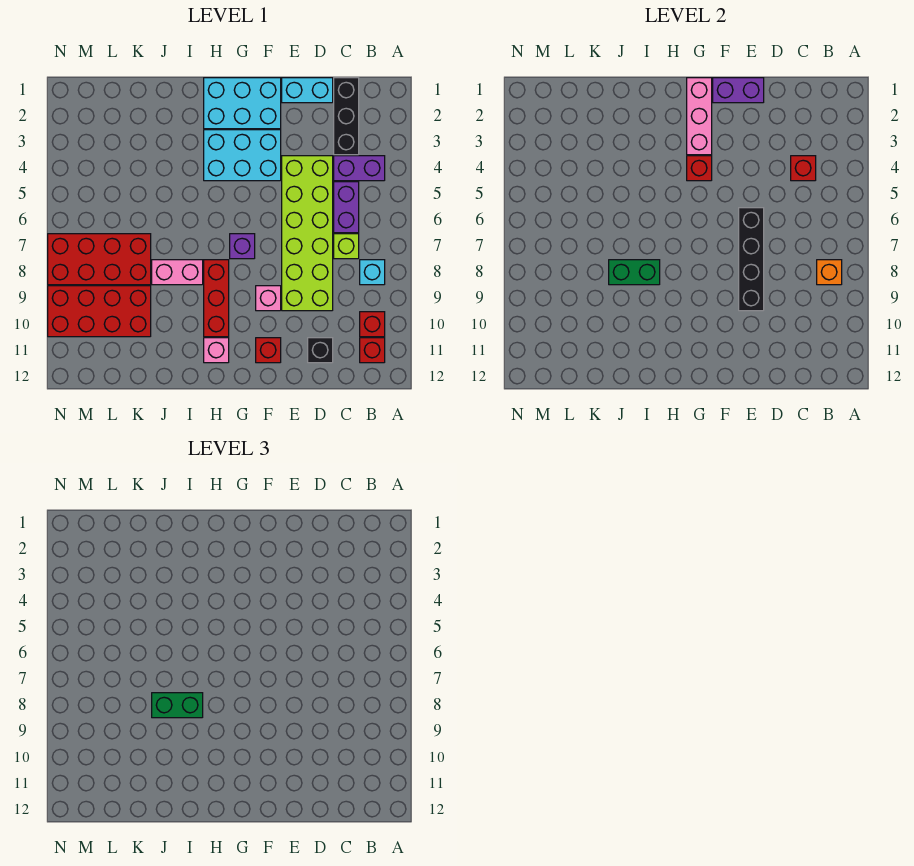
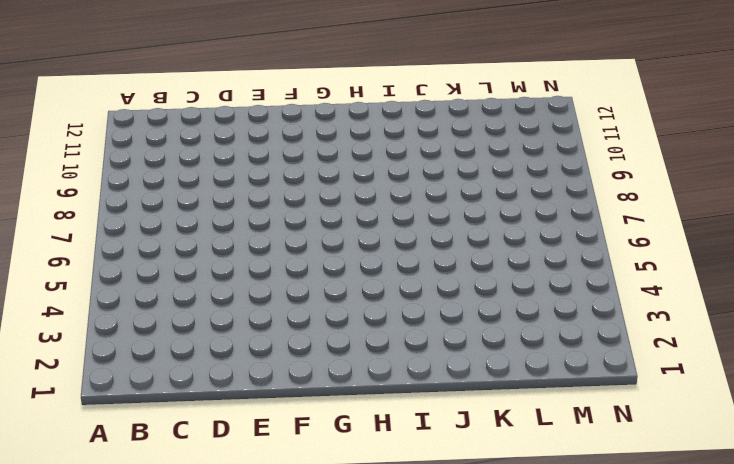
none -> purple 1x2 brick [334,156,385,181]
none -> cyan 1x1 brick [360,260,385,285]
none -> red 1x1 brick [360,312,385,337]

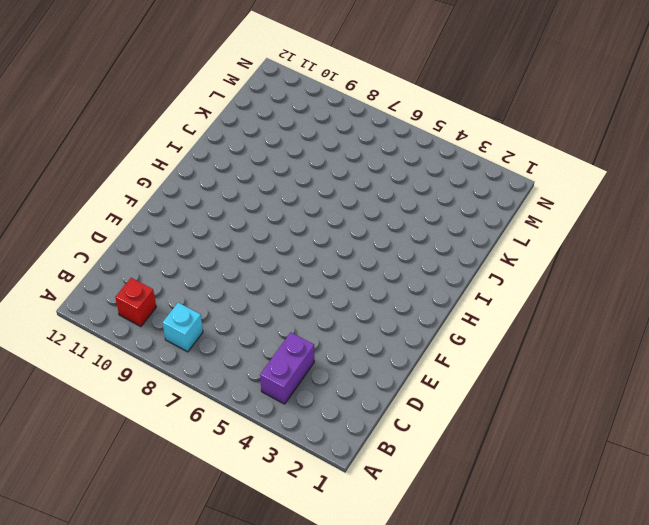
none -> red 1x1 brick [360,338,385,363]
none -> black 1x3 brick [334,78,359,155]
none -> purple 1x2 brick [334,182,359,233]

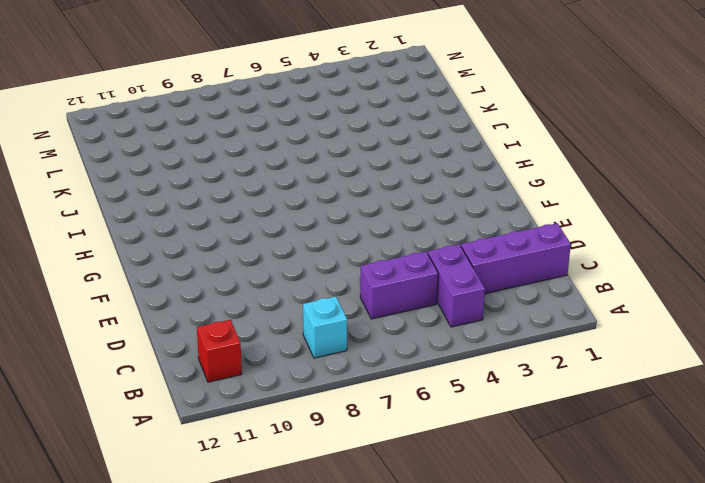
purple 1x3 brick [461,223,571,294] -> black 1x3 brick [334,78,359,155]
none -> red 1x1 brick [360,312,385,337]
none -> lime 1x1 brick [334,234,359,259]
none -> cyan 1x2 brick [282,78,333,103]

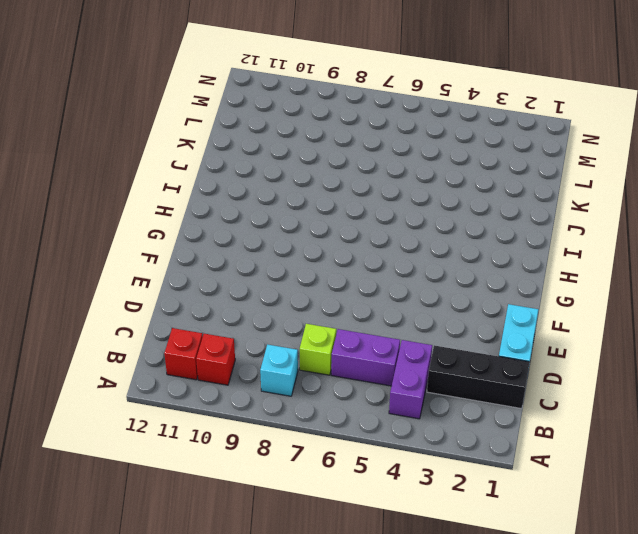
none -> lime 2x6 brick [282,156,333,311]
none -> black 1x1 brick [308,338,333,363]
none -> cyan 2x3 brick [204,78,281,129]

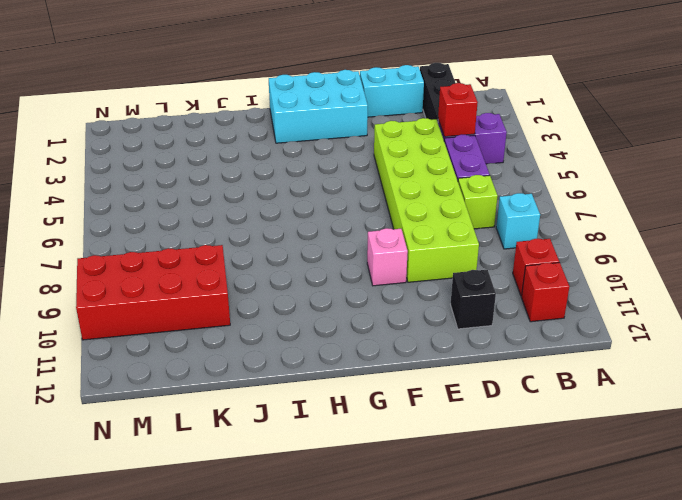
none -> cyan 2x3 brick [204,130,281,181]
none -> red 1x1 brick [256,338,281,363]
none -> purple 1x1 brick [230,234,255,259]

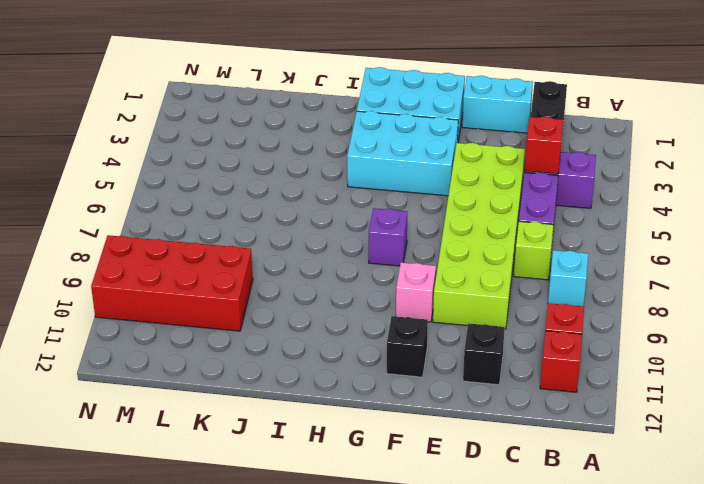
black 1x1 brick [387,316,428,377] -> red 1x1 brick [256,338,281,363]
none -> red 1x3 brick [204,260,229,337]
none -> pink 1x1 brick [204,338,229,363]
none -> pink 1x2 brick [152,260,203,285]

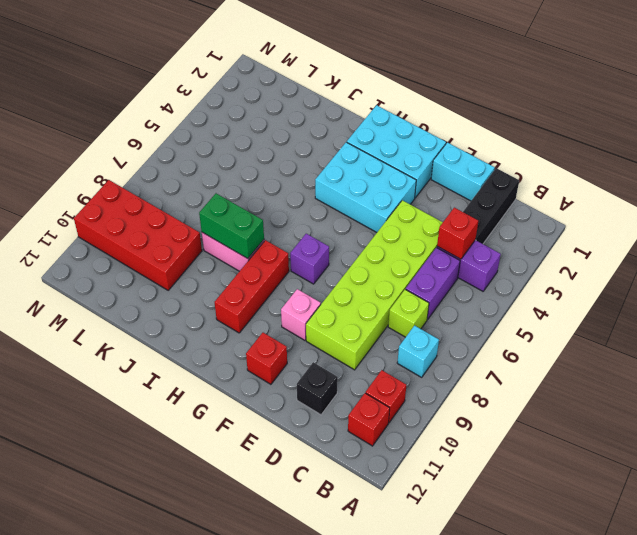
none -> pink 1x1 brick [204,338,229,363]
none -> red 2x4 brick [48,234,151,285]
none -> orange 1x1 brick [817,260,842,285]

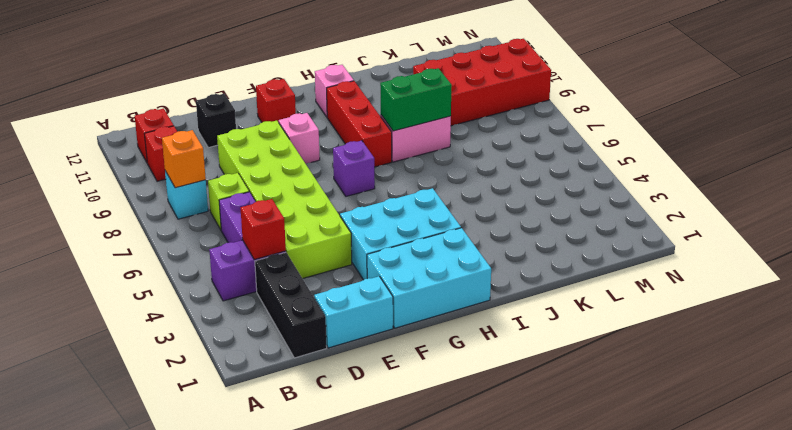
none -> red 2x4 brick [48,234,151,285]
none -> purple 1x2 brick [713,78,764,103]
none -> black 1x4 brick [739,208,764,311]

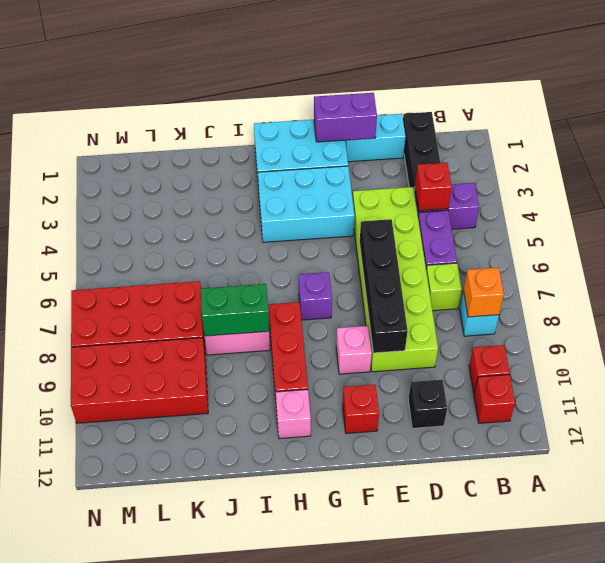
none -> pink 1x3 brick [687,78,712,155]
none -> red 1x1 brick [687,156,712,181]
none -> green 1x2 brick [152,693,203,718]

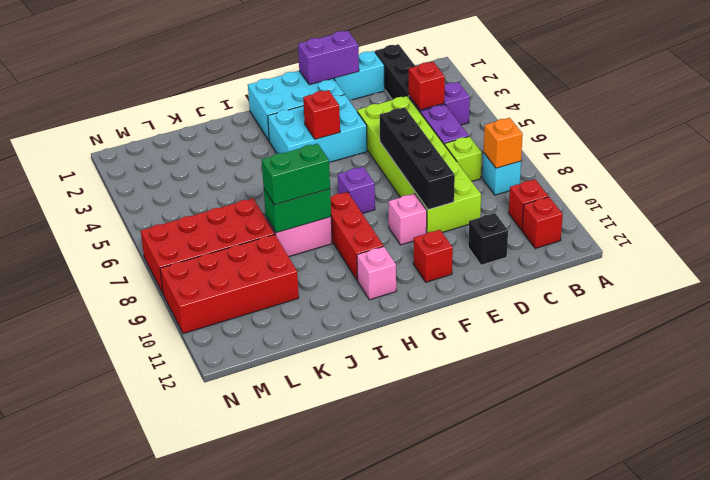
none -> pink 1x3 brick [687,78,712,155]

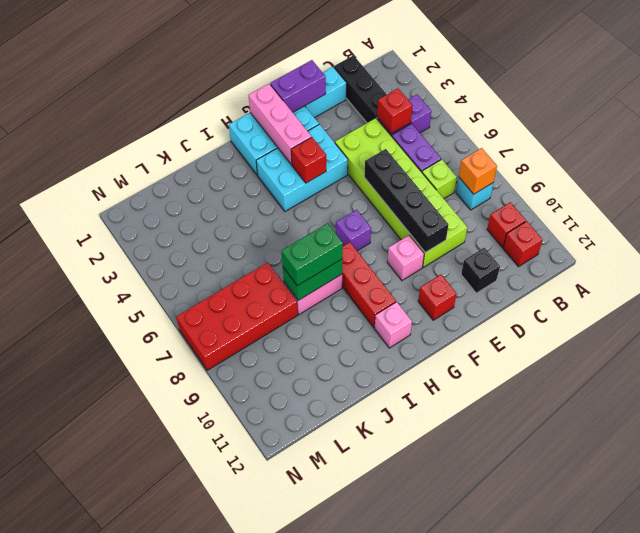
none -> red 2x4 brick [48,286,151,337]

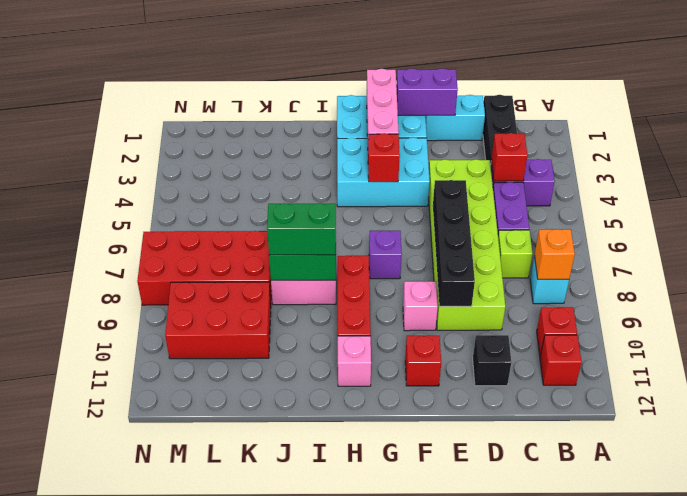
red 2x3 brick [165,282,271,359] -> red 2x4 brick [48,286,151,337]

